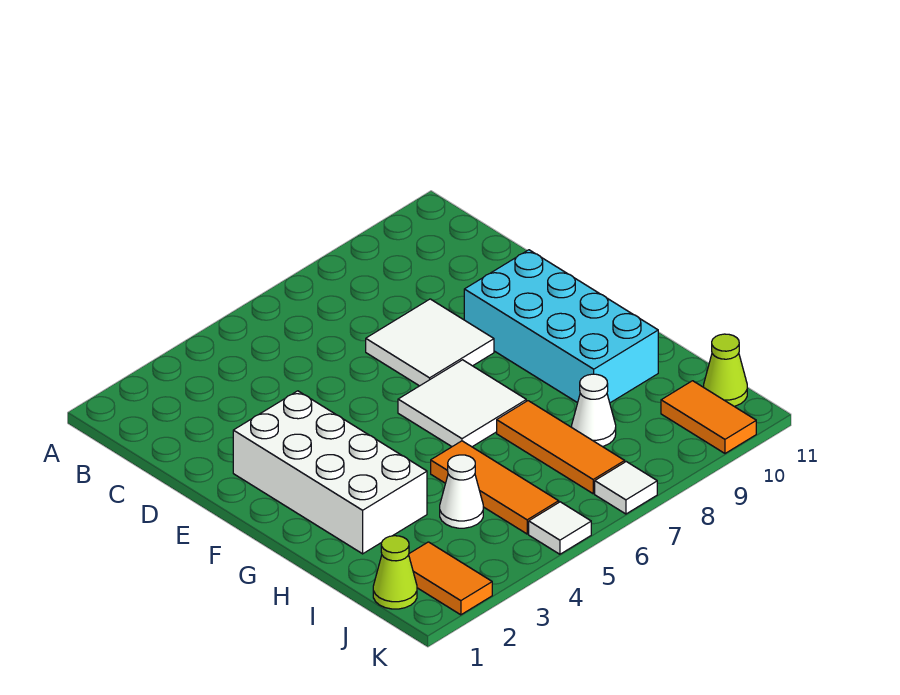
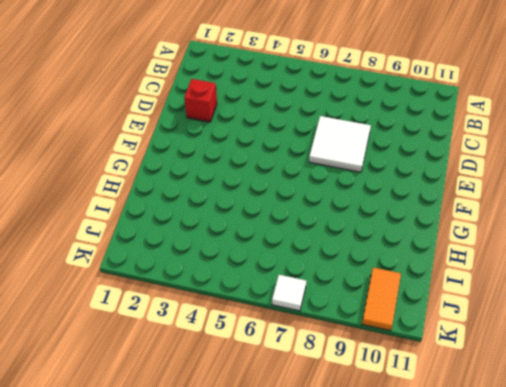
red 1x1 brick [184,79,217,122] -> none
none -> white 2x4 brick [233,391,427,554]
none -> cyan 2x4 brick [464,250,658,403]
none -> white 2x2 tile [398,360,526,447]

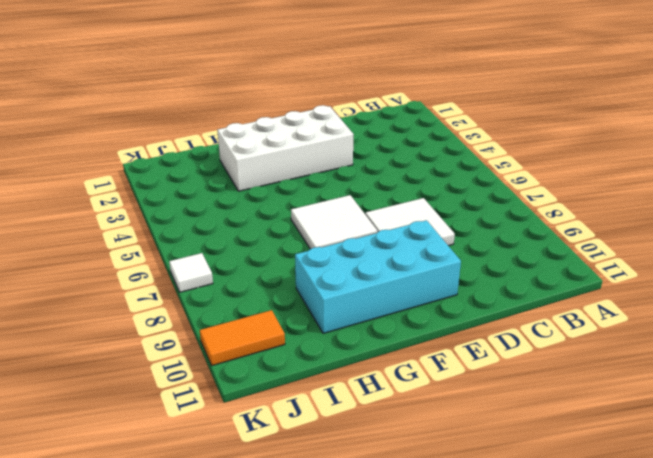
none -> orange 1x3 tile [431,441,559,534]
none -> orange 1x3 tile [497,401,625,494]
none -> white 1x1 cone [440,455,483,528]

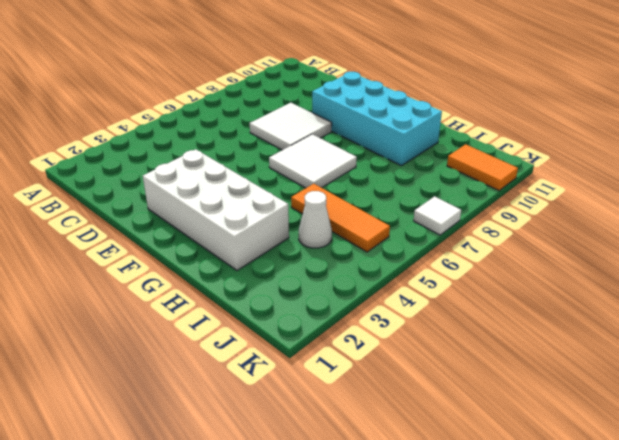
none -> orange 1x3 tile [497,401,625,494]
none -> white 1x1 cone [572,374,616,446]
none -> lime 1x1 cone [373,536,417,609]

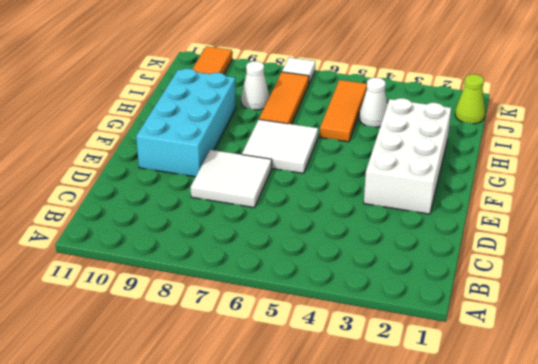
none -> orange 1x2 tile [409,542,492,615]
none -> lime 1x1 cone [704,334,747,406]
none -> white 1x1 tile [529,502,591,554]

